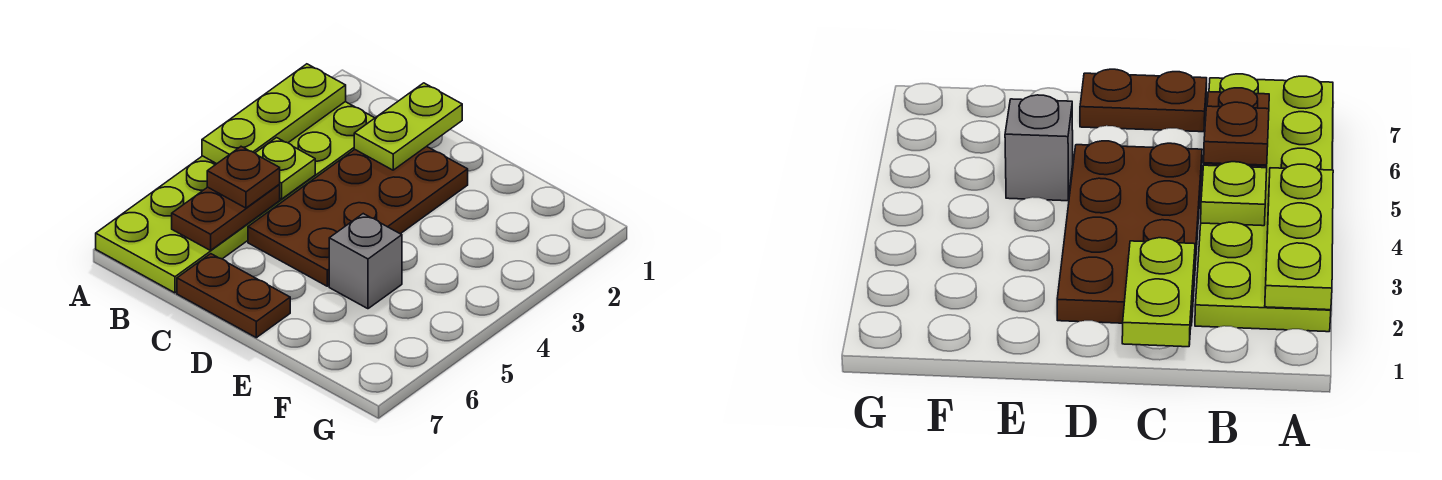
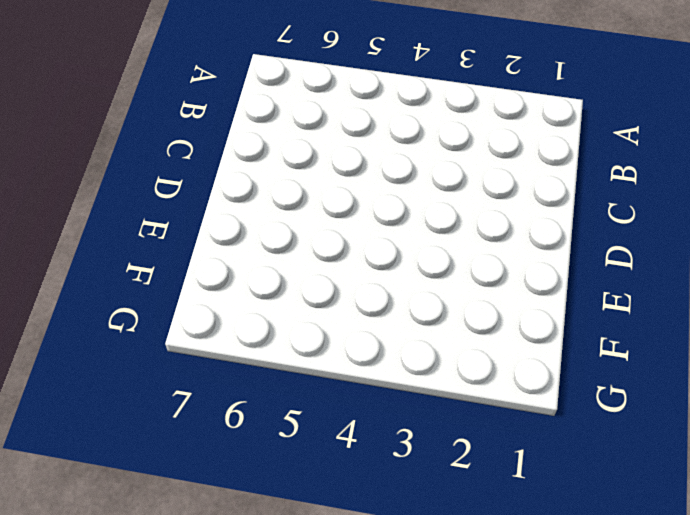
none -> lime 2x6 plate [96,102,374,293]
none -> brown 2x4 plate [248,146,468,286]

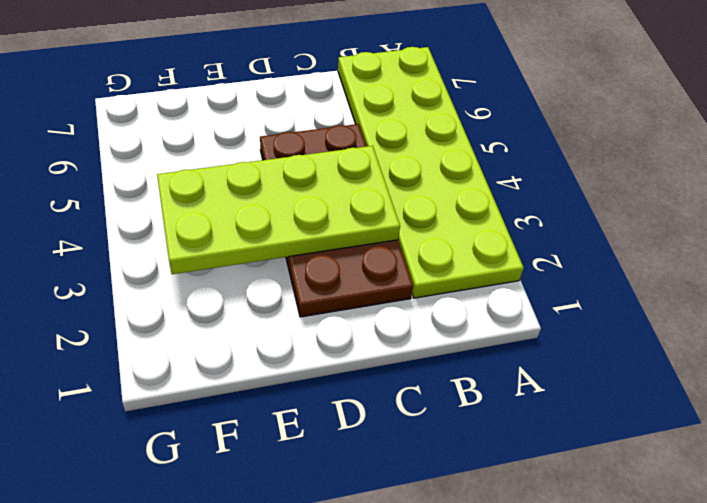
lime 2x4 plate [157,146,400,274] -> none
none -> brown 1x2 plate [177,254,290,338]
none -> grey 1x1 brick [329,214,402,309]

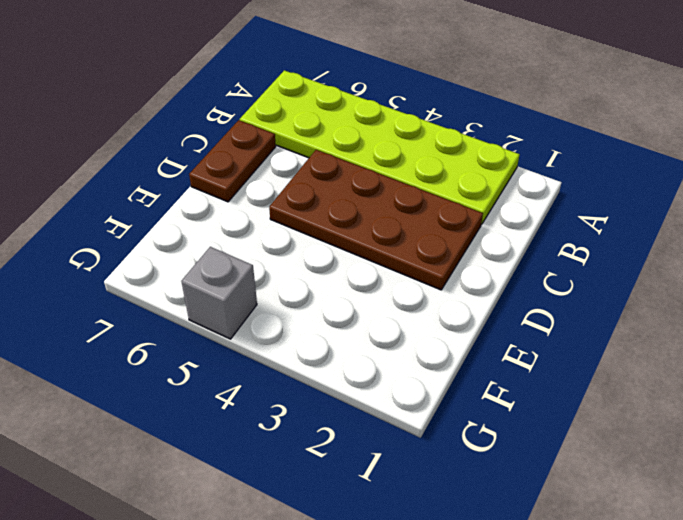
grey 1x1 brick [181,247,257,339] -> grey 1x1 brick moved to [329,214,402,309]
none -> lime 1x3 plate [202,64,346,164]
none -> lime 1x1 plate [256,138,315,199]

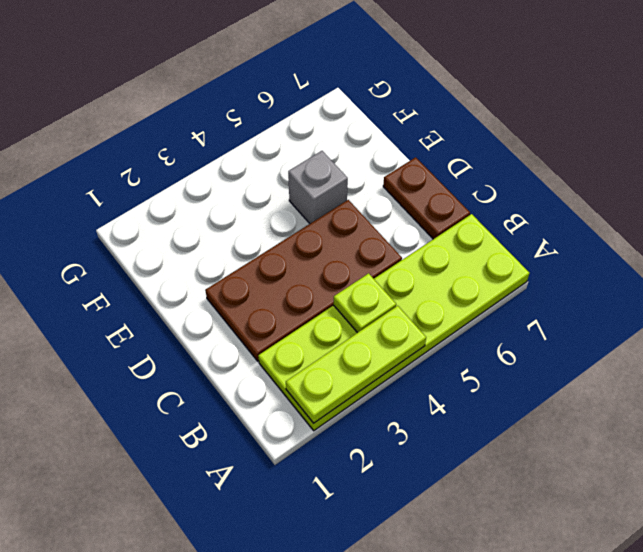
none -> brown 1x2 plate [172,185,280,250]
none -> lime 1x2 plate [354,83,462,170]

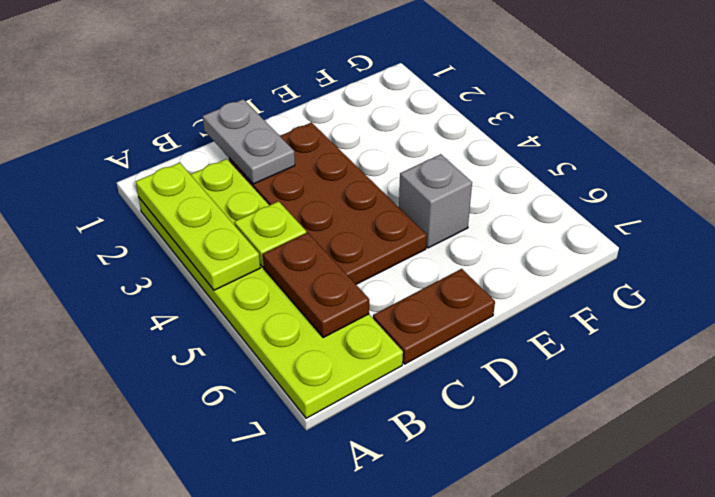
grey 1x2 plate [203,99,295,184] -> lime 1x2 plate [354,83,462,170]
none -> brown 1x1 plate [207,147,280,208]

